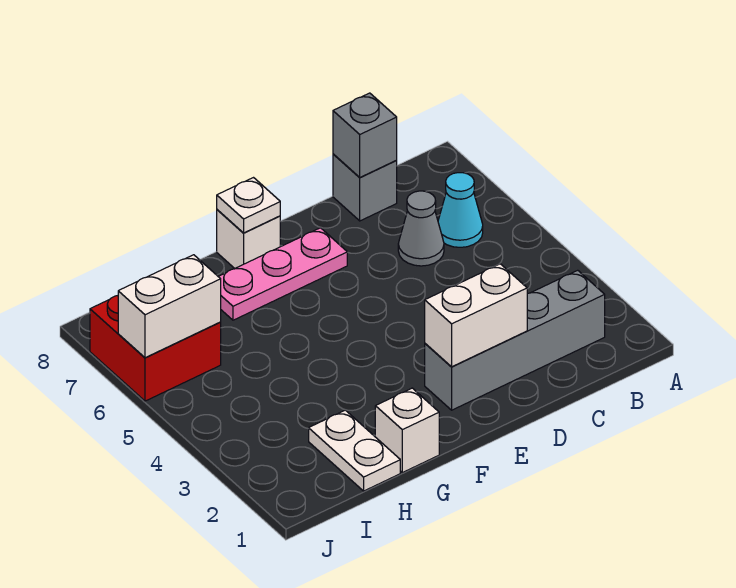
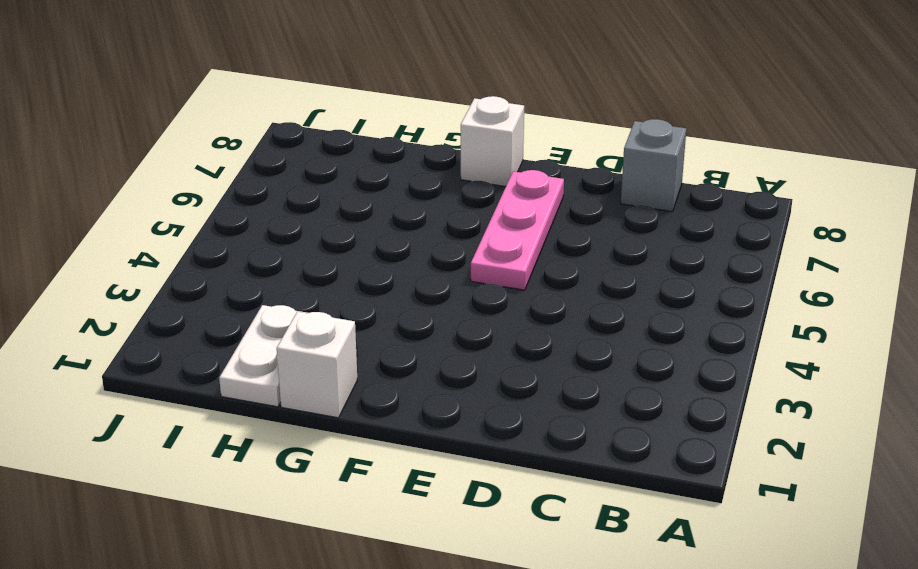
pink 1x3 plate [471,170,564,290] -> pink 1x3 plate turned to [218,228,347,320]
none -> grey 1x4 brick [425,270,605,410]
none -> cyan 1x1 cone [438,173,483,247]
none -> grey 1x1 cone [398,191,444,266]

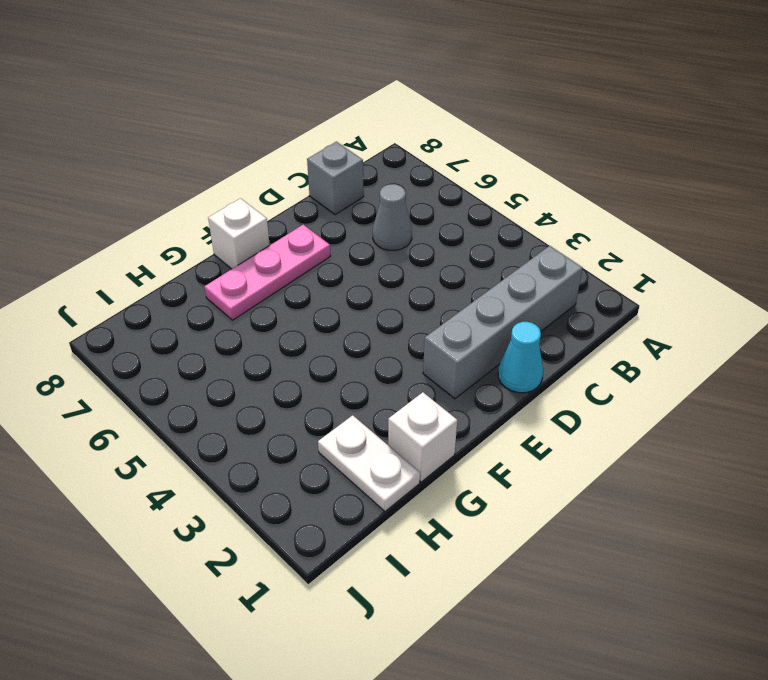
cyan 1x1 cone [498,322,543,393] -> cyan 1x1 cone moved to [438,173,483,247]
none -> red 2x2 brick [90,296,221,401]
none -> grey 1x1 brick [333,93,397,178]
none -> white 1x2 brick [425,264,527,367]

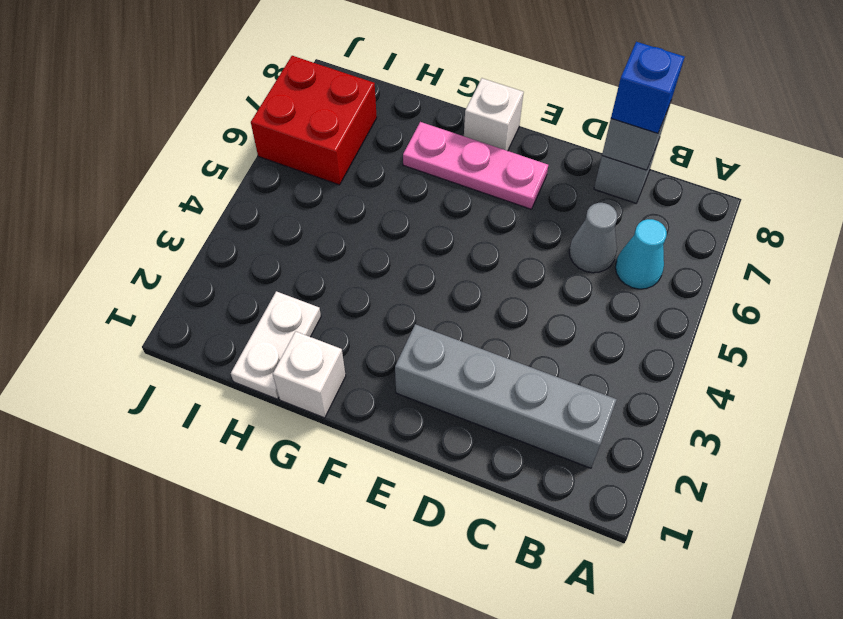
blue 1x1 brick [611,42,685,133] -> none
none -> white 1x2 brick [425,264,527,367]
none -> white 1x1 plate [217,178,280,233]
none -> white 1x2 brick [118,255,221,358]

